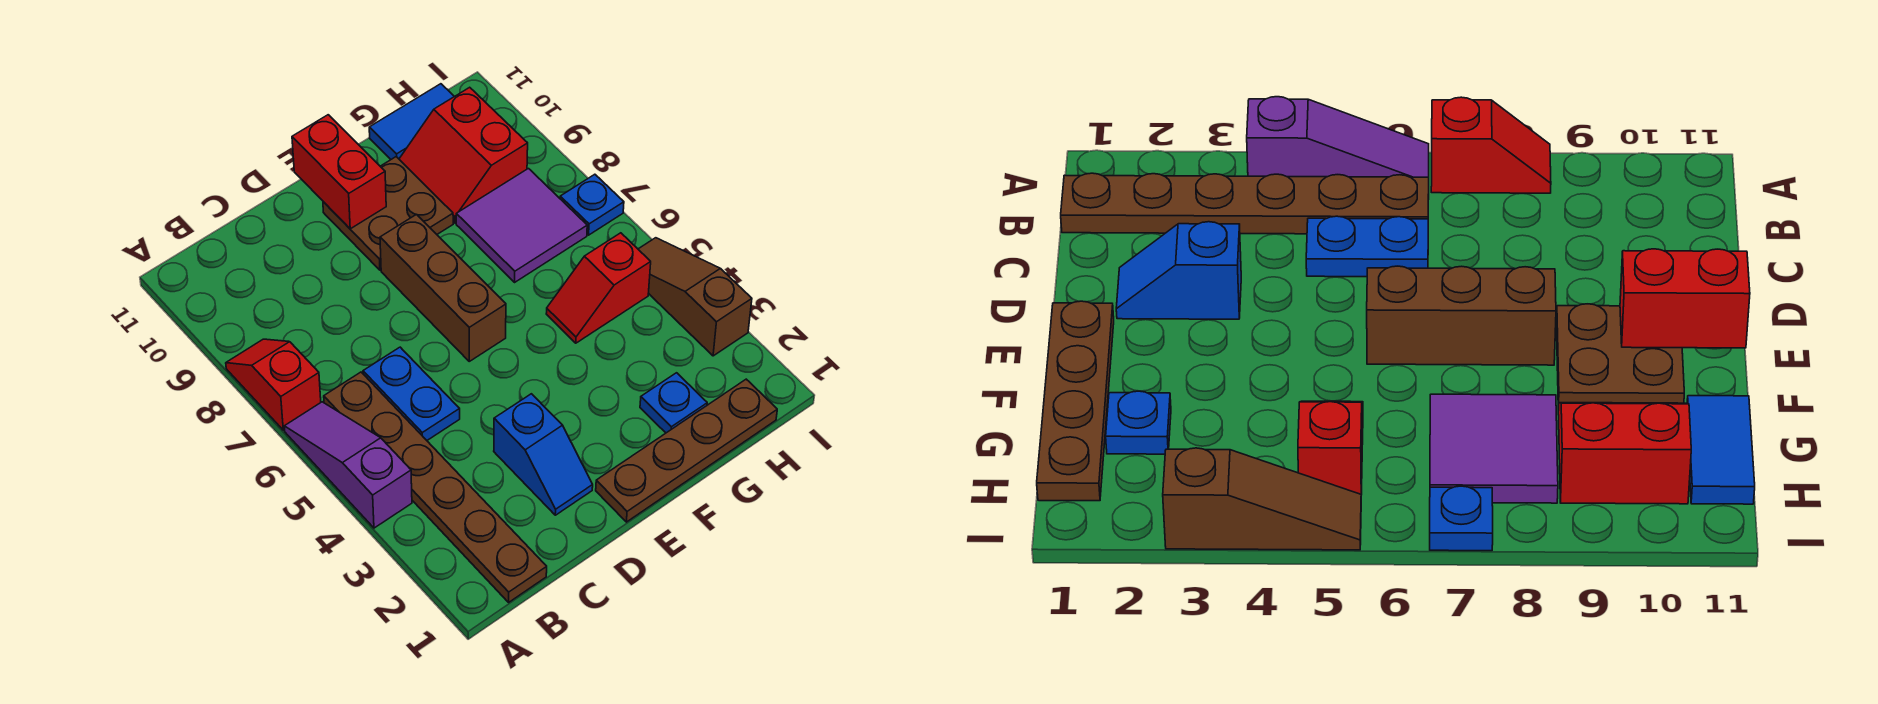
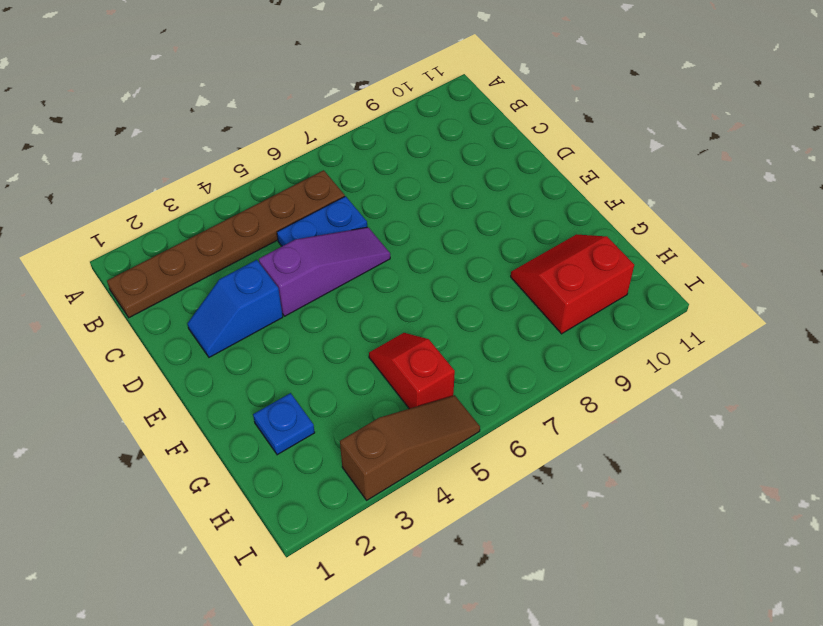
purple 1x3 slope [259,227,390,316] -> purple 1x3 slope moved to [284,402,412,528]
none -> red 1x2 slope [226,339,321,430]
none -> brown 1x4 plate [596,379,777,522]
none -> brown 1x3 brick [380,214,506,361]

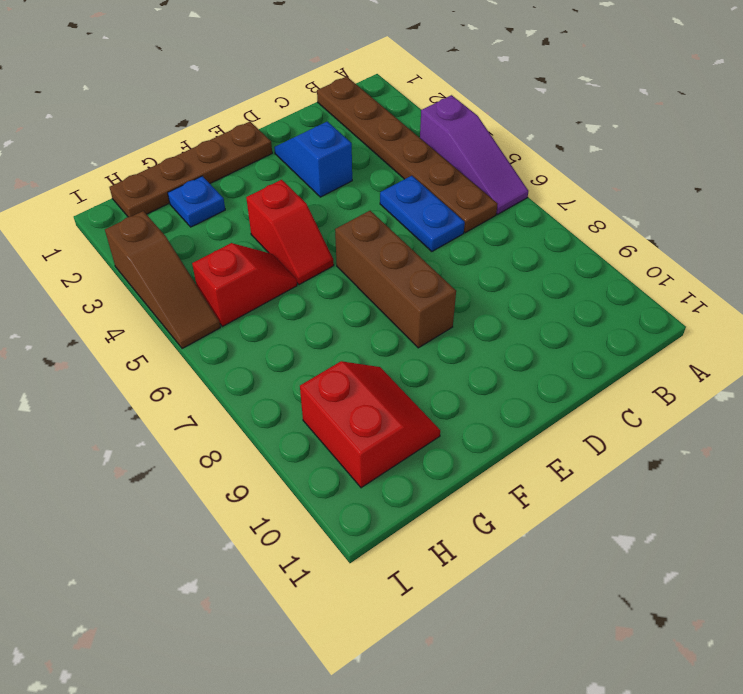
red 1x2 slope [246,180,334,285] -> red 1x2 slope moved to [226,339,321,430]
none -> brown 2x2 plate [323,157,453,270]
none -> purple 2x2 tile [456,169,587,282]
none -> blue 1x2 tile [369,84,454,159]

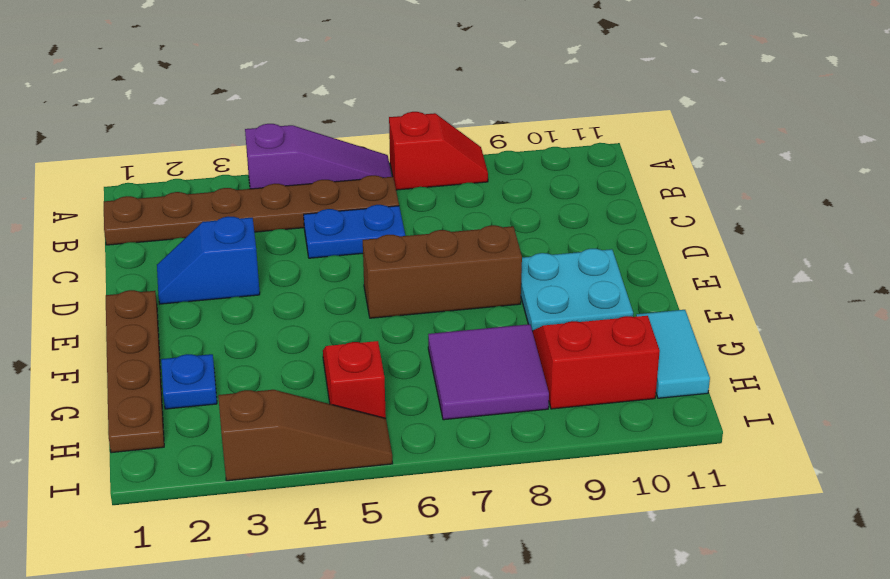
cyan 2x2 plate [521,249,633,331] -> brown 2x2 plate [323,157,453,270]
cyan 1x2 tile [636,310,710,398] -> blue 1x2 tile [369,84,454,159]
none -> blue 1x1 plate [560,174,624,235]
none -> red 1x2 brick [292,115,386,229]

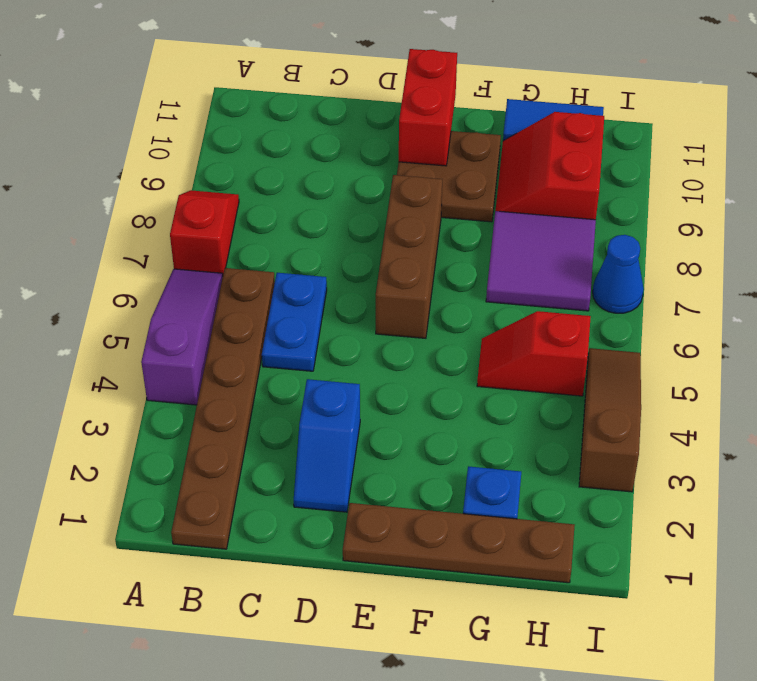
blue 1x1 cone [593,235,644,313] -> blue 1x1 plate [560,174,624,235]

